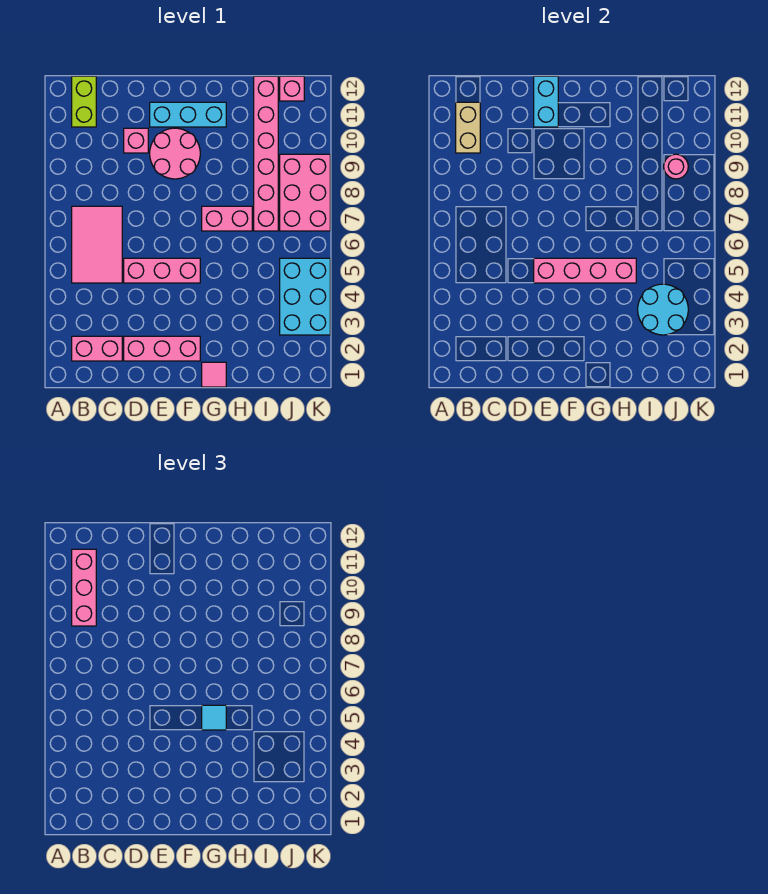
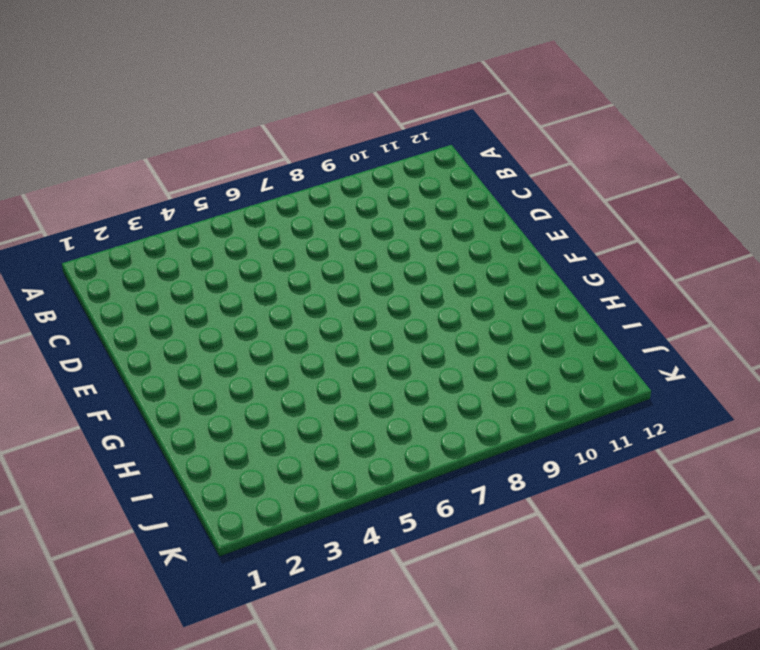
none -> pink 1x2 brick [72,336,122,361]
none -> pink 2x3 tile [72,206,122,283]
none -> lime 1x2 brick [72,76,96,127]

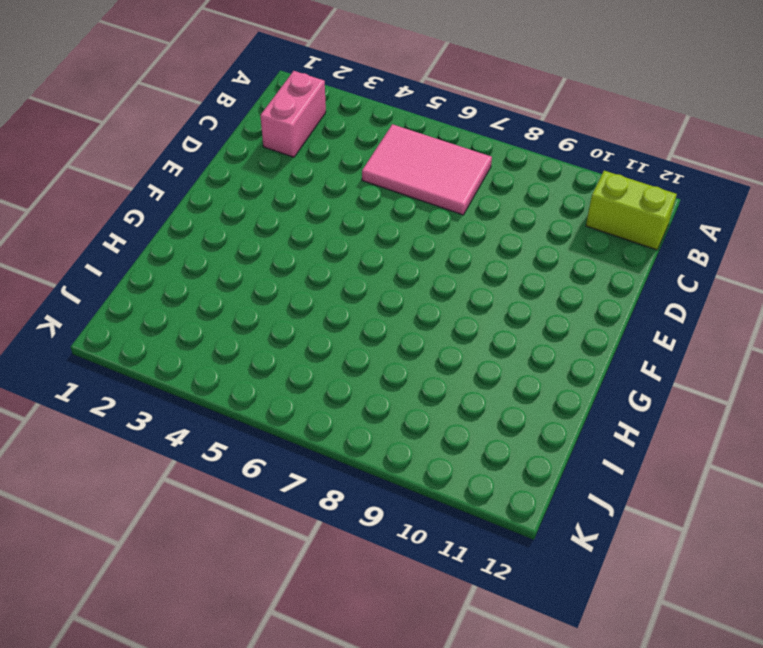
none -> pink 1x3 brick [124,336,200,361]
none -> pink 1x3 brick [124,258,200,283]
none -> pink 1x1 brick [124,128,148,153]

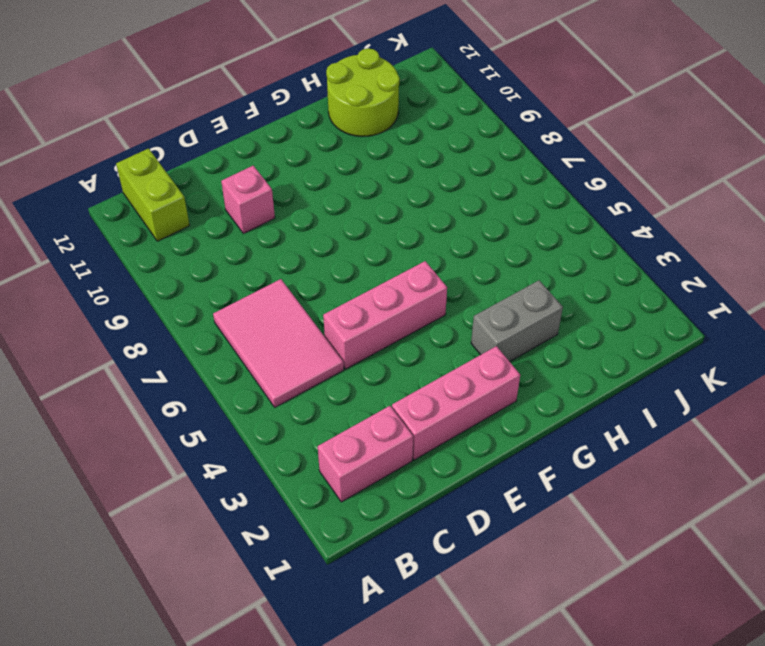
grey 1x2 brick [471,280,563,362] -> none
lime 2x2 round brick [326,48,400,137] -> pink 1x6 brick [254,76,278,231]
none -> pink 2x2 round brick [150,128,200,179]
none -> cyan 1x3 brick [150,102,226,127]
none -> pink 1x1 tile [202,362,226,387]

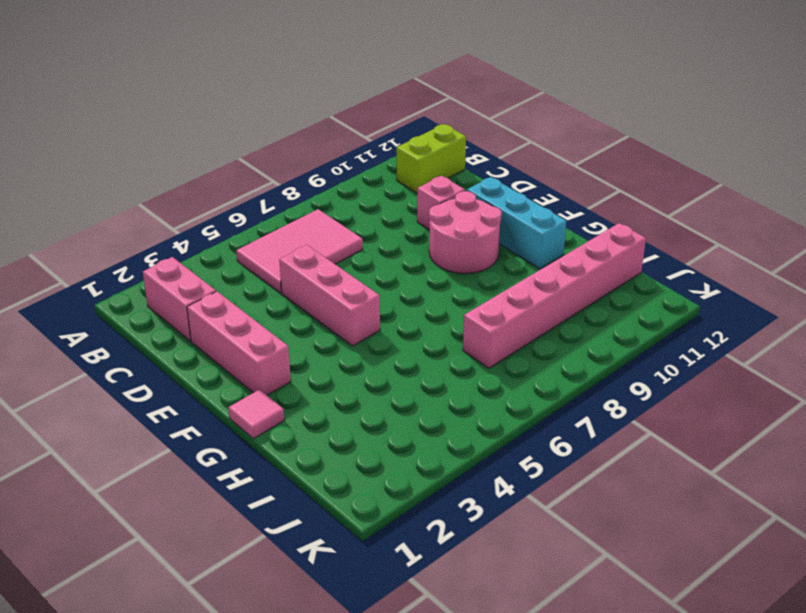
none -> pink 1x2 brick [202,206,252,231]
none -> cyan 2x3 brick [280,258,330,335]
none -> pink 2x3 brick [280,154,330,231]

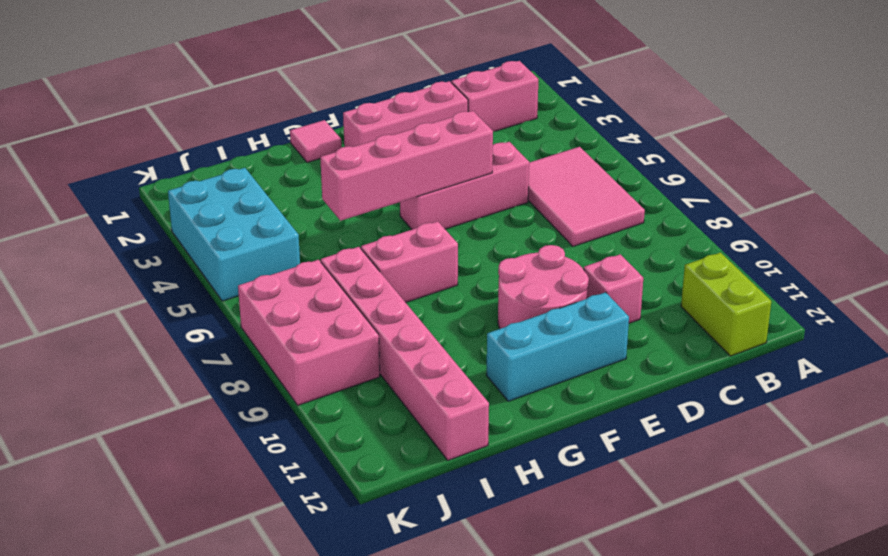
none -> pink 1x1 brick [280,76,304,101]
none -> tan 1x2 brick [456,102,480,153]
none -> cyan 1x2 brick [534,76,558,127]

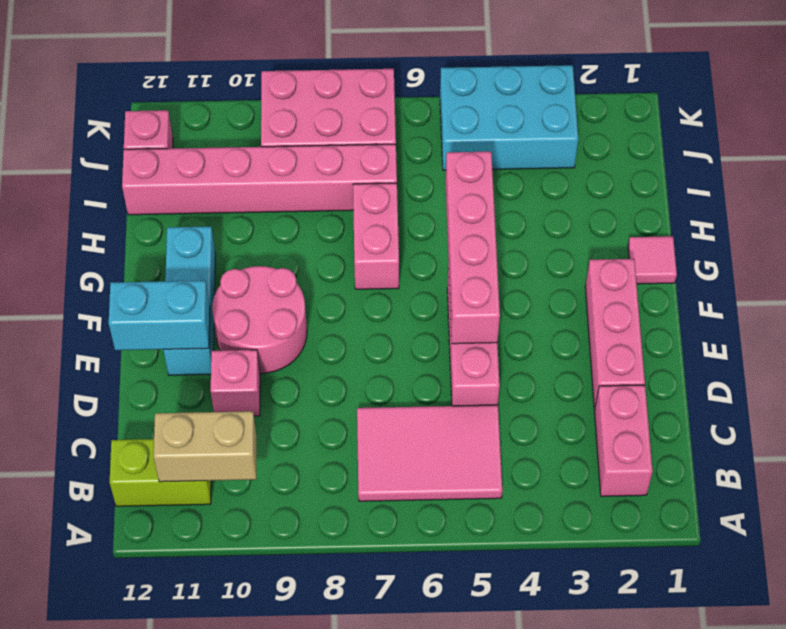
none -> cyan 2x2 round brick [638,284,688,335]
none -> pink 1x1 round brick [664,154,688,179]
none -> pink 1x3 brick [72,549,96,626]

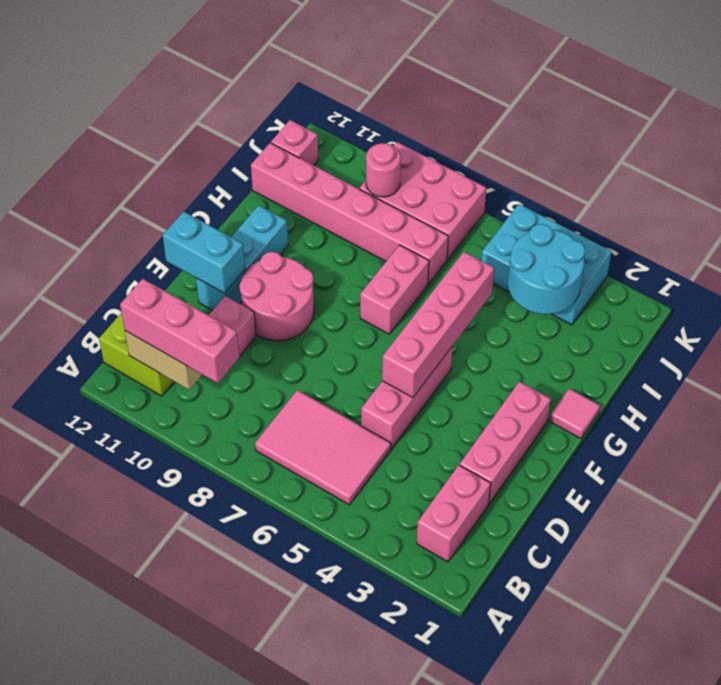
none -> cyan 1x1 tile [202,705,226,730]

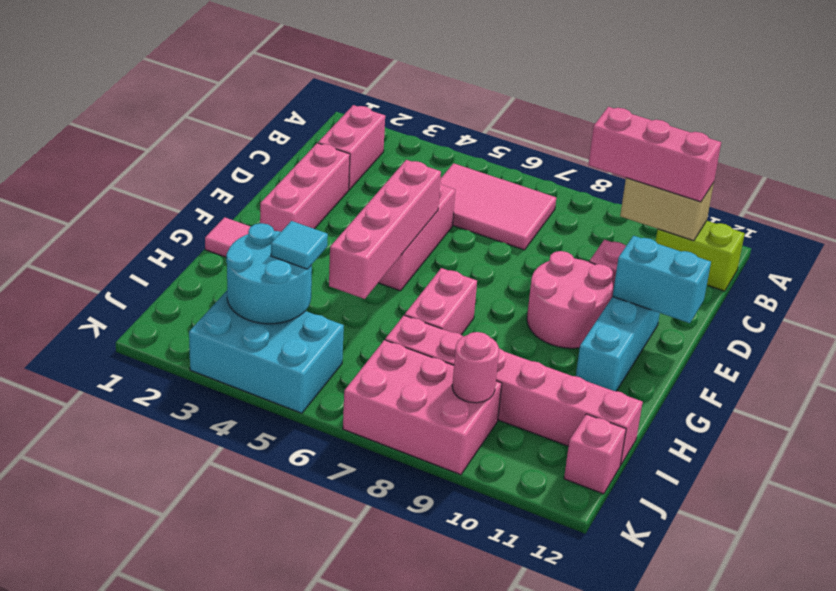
cyan 1x1 tile [271,221,328,269] -> cyan 1x1 tile moved to [202,705,226,730]

